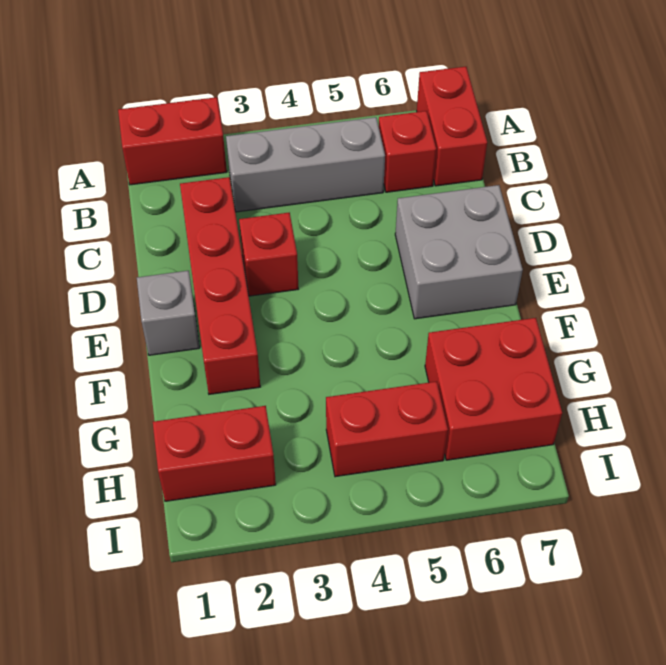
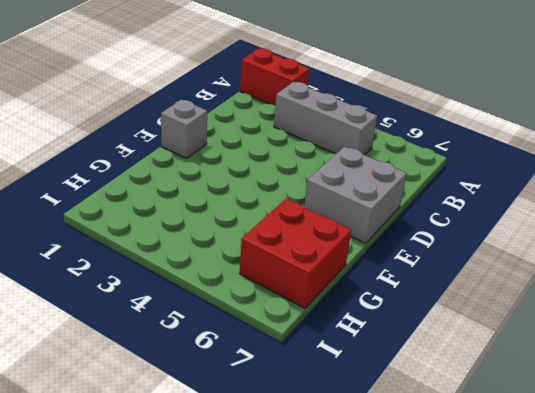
none -> red 1x2 brick [417,67,487,186]
none -> red 1x1 brick [379,111,436,192]

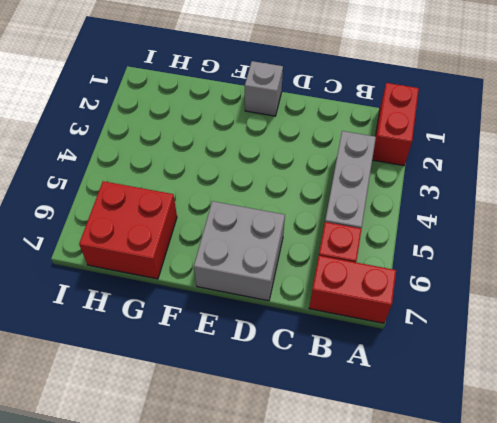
none -> red 1x4 brick [180,177,260,394]
none -> red 1x1 brick [239,213,298,296]

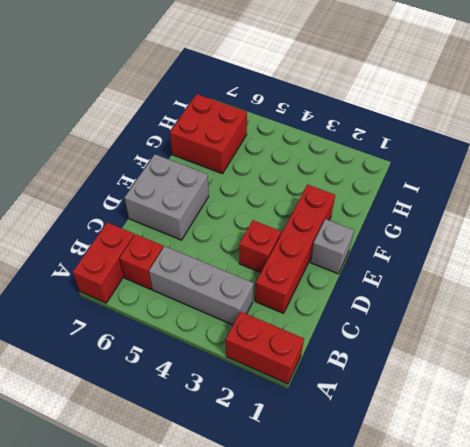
none -> red 1x2 brick [153,406,276,501]
none -> red 1x2 brick [326,381,448,477]

